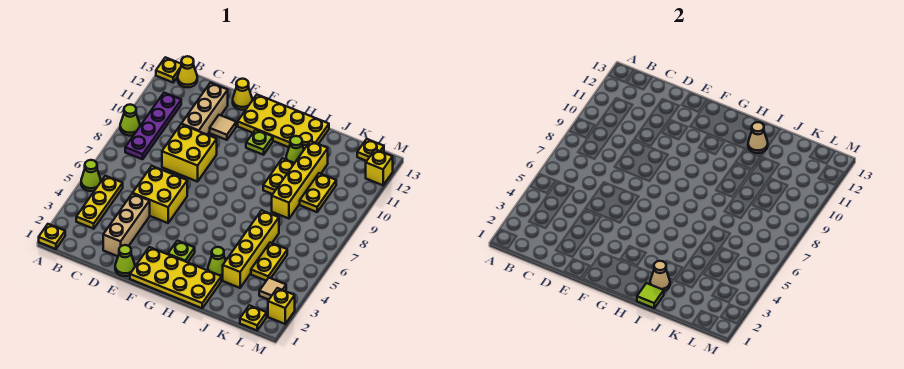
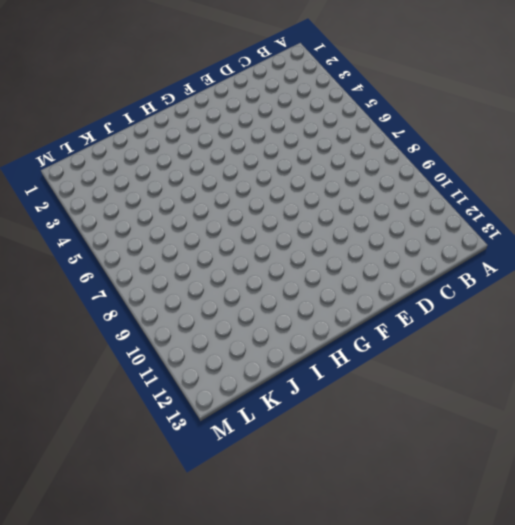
none -> yellow 1x1 plate [39,224,65,249]
none -> lime 1x1 cone [81,160,101,191]
none -> lime 1x1 cone [120,105,140,136]
none -> yellow 1x1 plate [156,57,181,82]

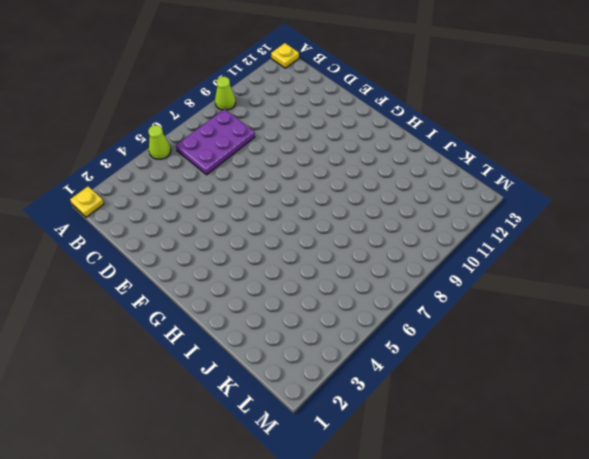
purple 2x3 plate [176,109,255,175] -> purple 1x4 plate [125,93,181,159]
none -> yellow 1x3 plate [76,176,123,229]
none -> yellow 1x1 cone [178,56,197,87]
none -> tan 1x3 brick [103,194,150,256]
none -> yellow 2x2 brick [133,166,187,223]

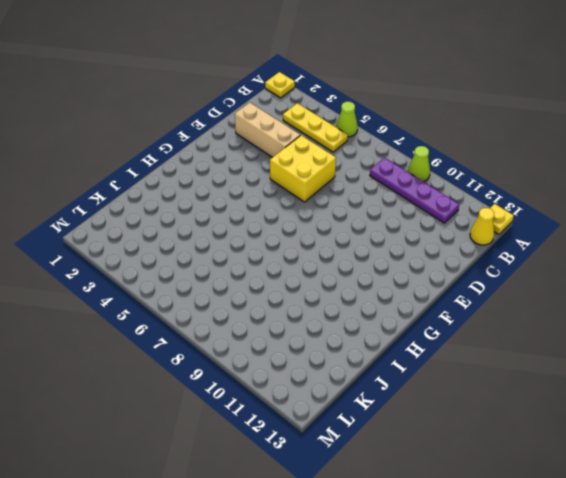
none -> yellow 2x2 brick [162,124,217,182]
none -> tan 1x3 brick [181,83,228,135]
none -> lime 1x1 cone [115,245,135,276]
none -> tan 1x1 tile [210,115,236,140]

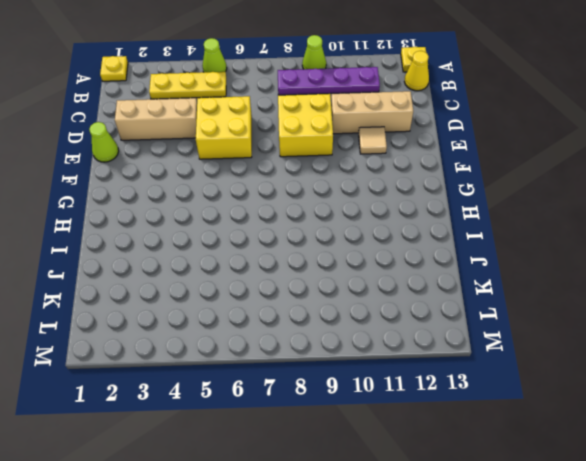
none -> yellow 1x1 cone [233,79,252,110]
none -> yellow 2x4 plate [130,247,221,308]
none -> yellow 2x4 plate [238,95,329,149]
none -> lime 1x1 plate [168,241,195,262]

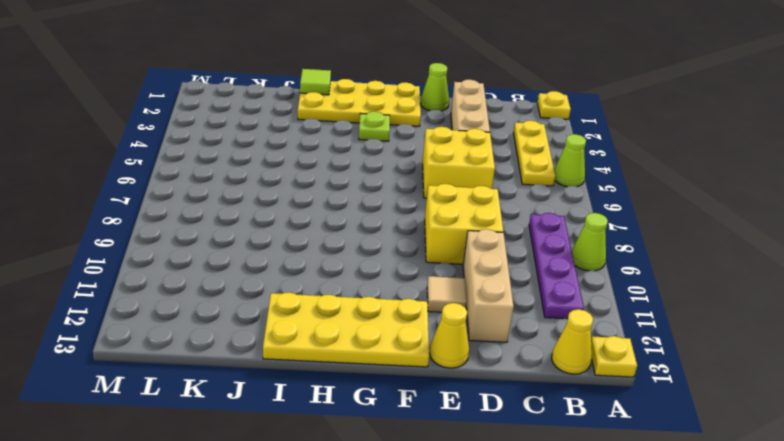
none -> lime 1x1 plate [246,130,273,155]
none -> lime 1x1 cone [208,247,226,278]
none -> yellow 1x2 plate [263,158,294,194]
none -> lime 1x1 cone [286,136,304,163]

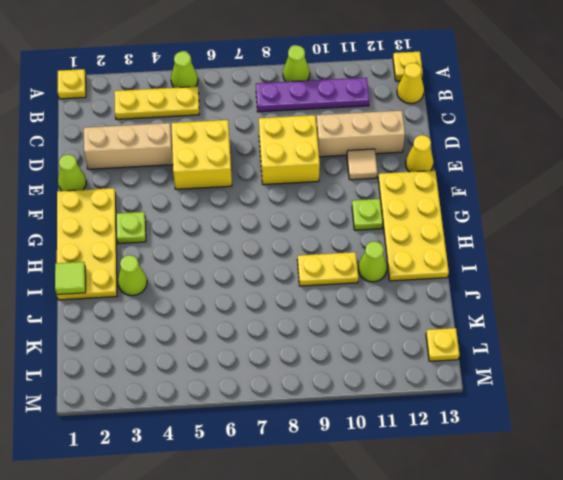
none -> yellow 1x4 brick [223,210,279,288]
none -> yellow 1x4 brick [272,141,328,219]
none -> yellow 1x2 plate [251,243,287,281]
none -> yellow 1x2 plate [300,173,336,212]

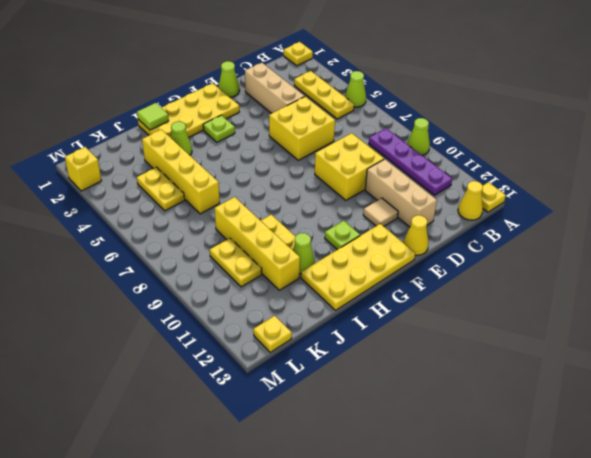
none -> yellow 1x1 plate [240,305,267,330]
none -> tan 1x1 tile [259,278,286,300]
none -> yellow 1x1 brick [366,149,393,185]
none -> tan 1x1 cone [650,261,670,291]

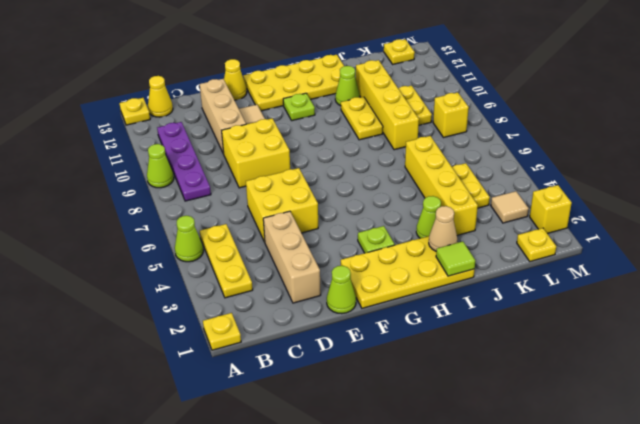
yellow 1x1 brick [433,92,469,138] -> yellow 1x1 brick moved to [366,149,393,185]
none -> tan 1x1 cone [748,122,768,153]

